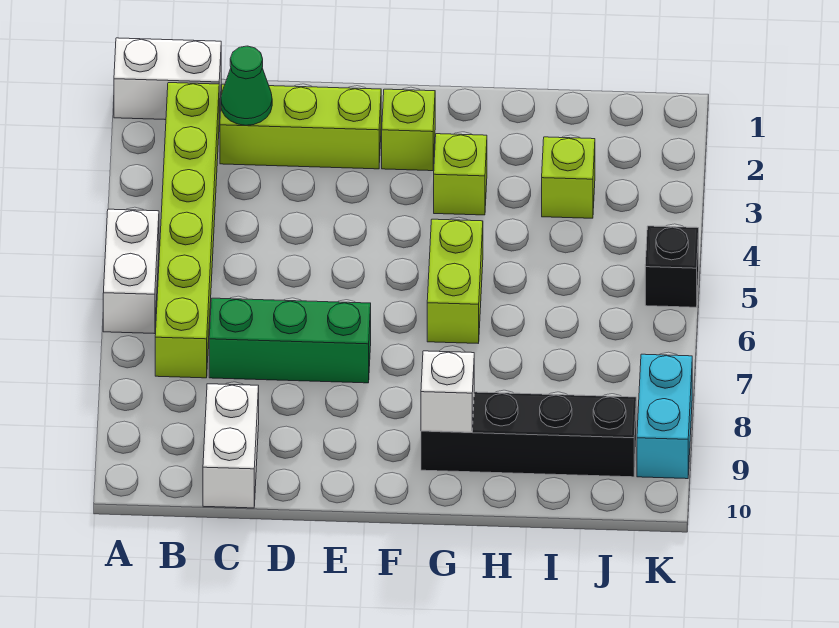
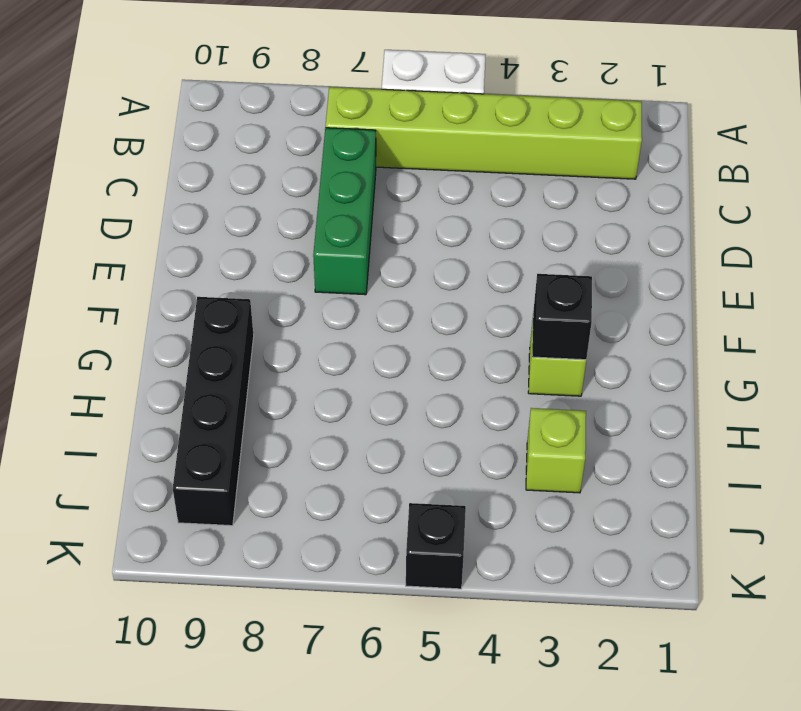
black 1x1 brick [532,274,592,360] -> none
none -> white 1x2 brick [114,38,221,120]
none -> lime 1x3 brick [220,84,381,169]
none -> white 1x2 brick [203,384,259,508]

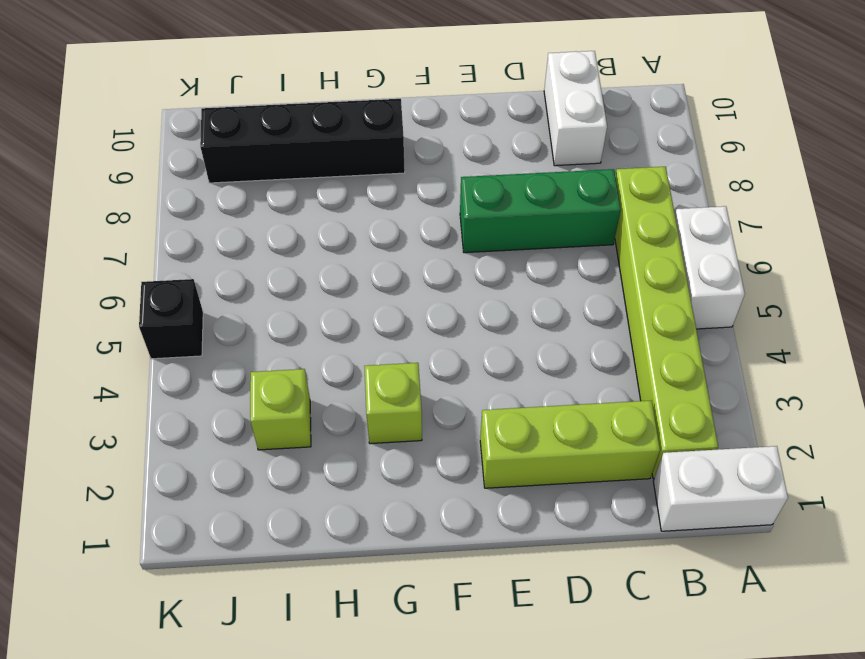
none -> lime 1x1 brick [382,89,435,171]
none -> lime 1x2 brick [427,219,483,343]
none -> cyan 1x2 brick [637,354,692,479]

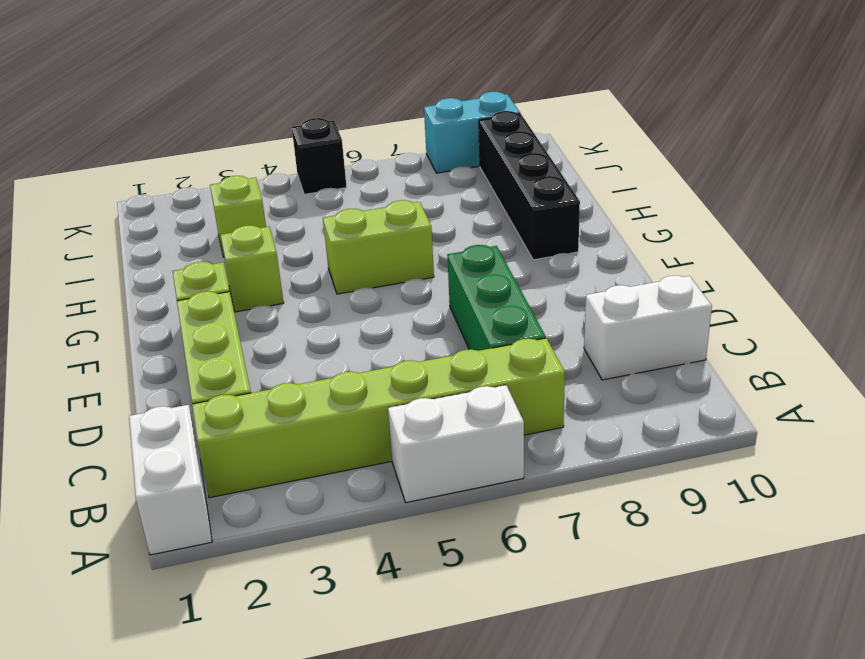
none -> green 1x1 cone [221,46,272,125]
none -> white 1x1 brick [421,351,474,432]

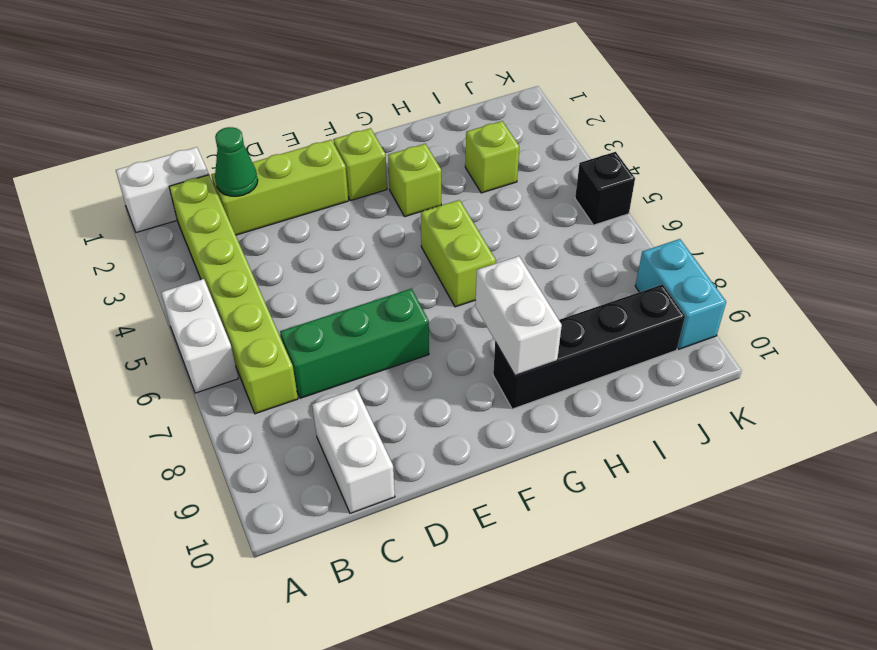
white 1x2 brick [475,256,562,376] -> white 1x1 brick [421,351,474,432]

